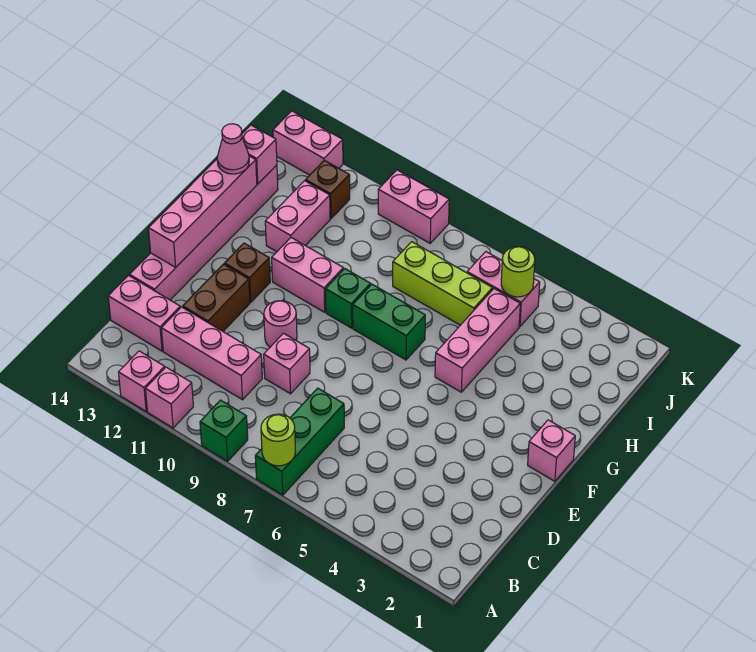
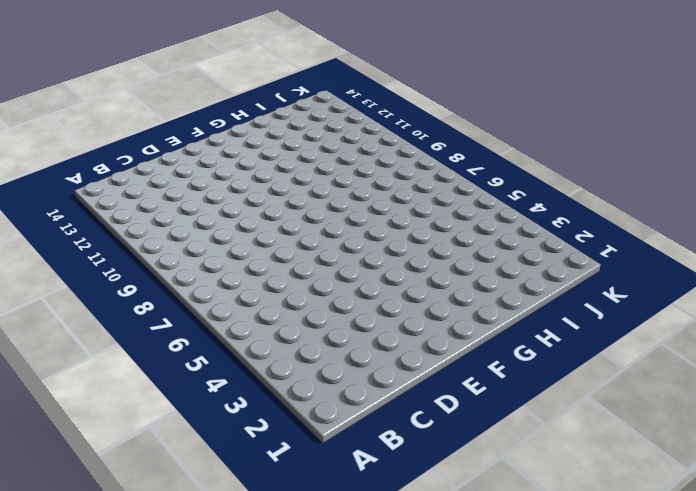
none -> green 1x3 brick [255,388,344,495]
none -> green 1x1 brick [200,400,248,461]
none -> pink 1x1 brick [145,367,193,428]

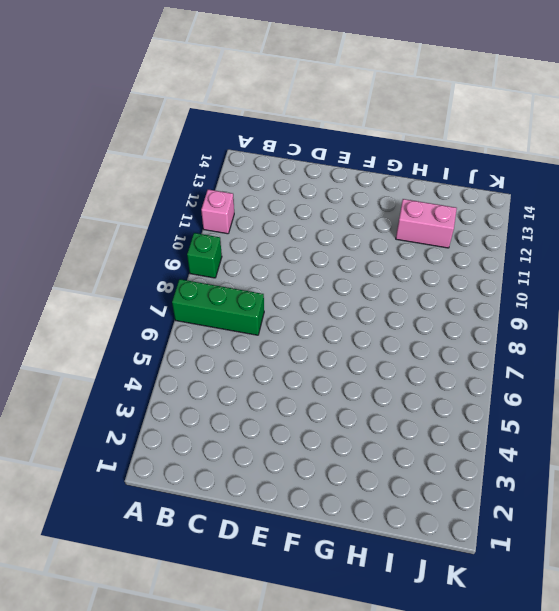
none -> pink 1x1 brick [118,351,165,411]
none -> pink 1x3 brick [161,307,262,400]
none -> pink 1x2 brick [108,276,180,351]

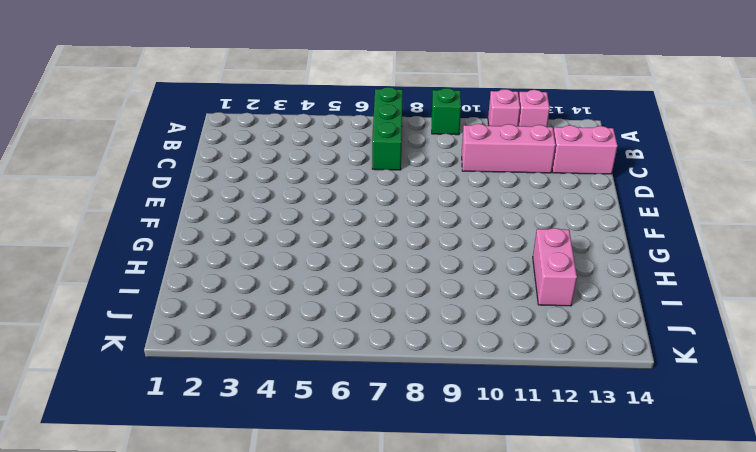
none -> pink 1x1 brick [264,333,310,394]
none -> brown 1x2 brick [183,264,250,331]
none -> pink 1x6 brick [130,165,278,300]

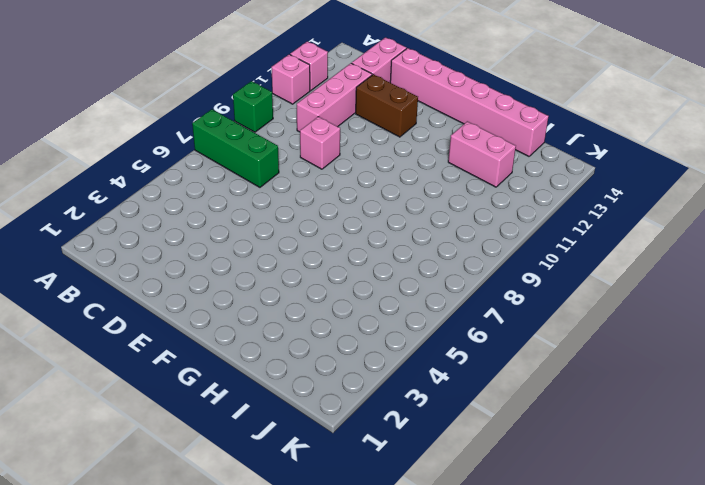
none -> pink 1x1 round brick [264,301,297,347]
none -> pink 1x1 brick [528,420,575,481]
none -> brown 1x1 brick [224,243,270,302]

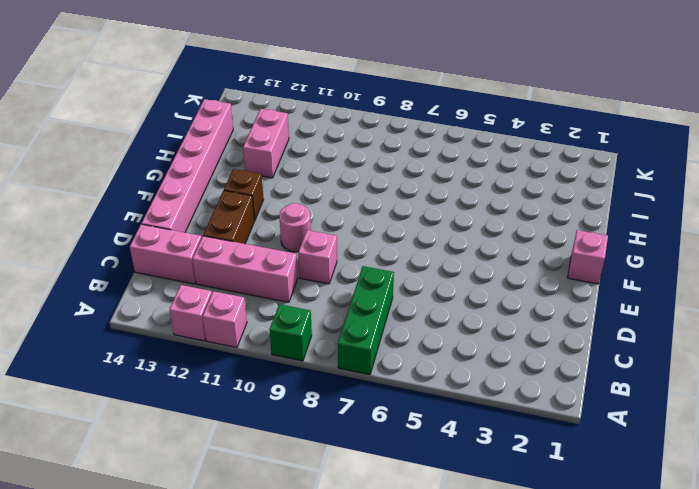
none -> pink 1x3 brick [435,289,520,392]
none -> green 1x2 brick [353,284,425,360]
none -> green 1x1 brick [325,269,371,328]

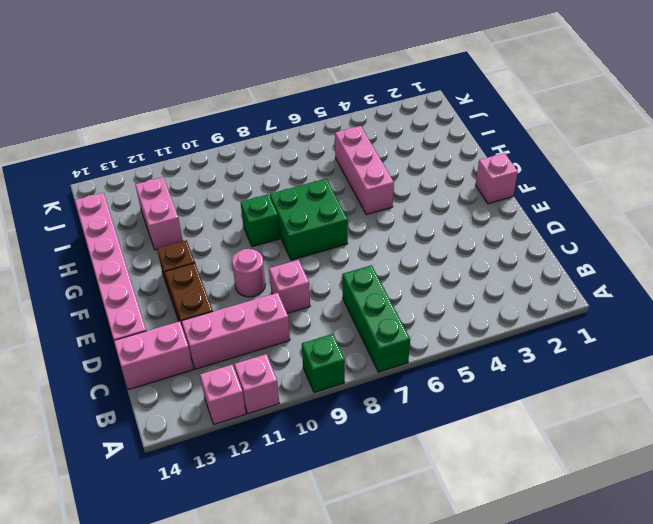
green 2x2 brick [270,179,348,260] -> green 1x2 brick [353,284,425,360]
none -> pink 1x2 brick [272,238,343,312]
none -> lime 1x3 brick [393,242,493,325]
none -> pink 1x2 brick [467,252,540,327]

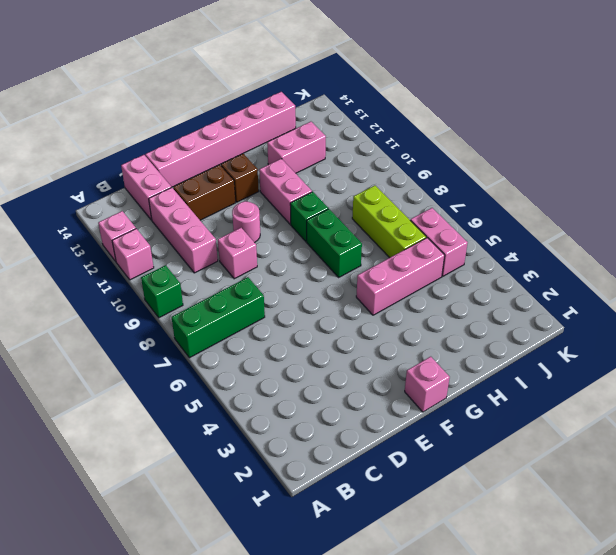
none -> brown 1x1 brick [306,160,350,219]
none -> pink 1x2 brick [378,170,449,243]
none -> pink 1x2 brick [273,111,343,175]

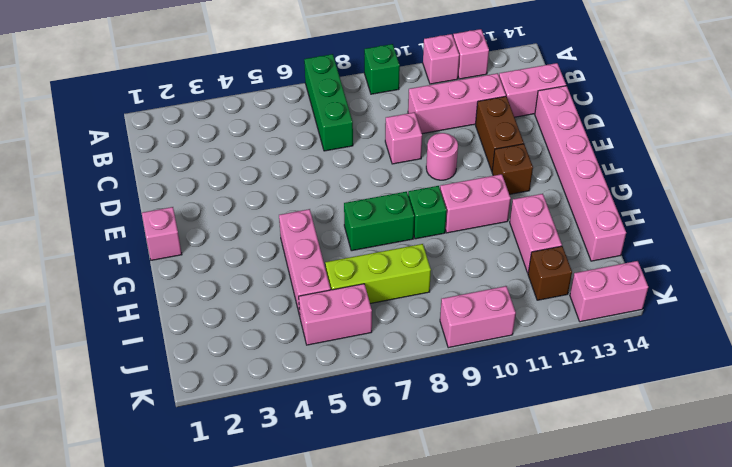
none -> lime 1x1 round brick [261,414,295,466]
none -> pink 1x4 brick [149,156,257,268]
none -> pink 1x1 brick [242,125,277,184]

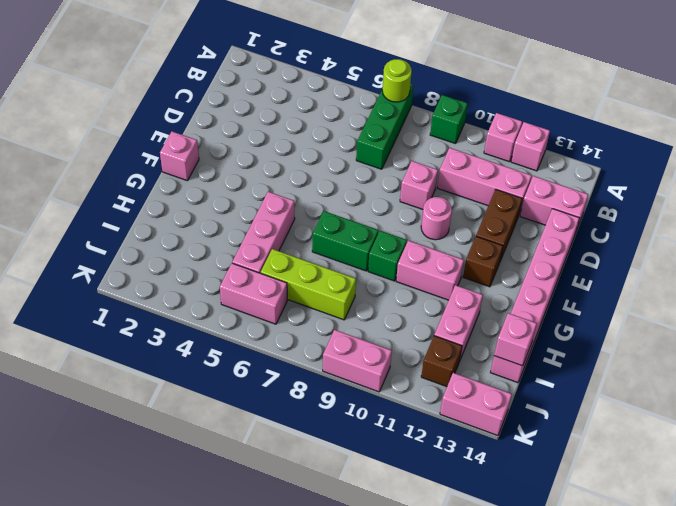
none -> pink 1x4 brick [149,156,257,268]
none -> lime 1x1 round brick [501,247,535,297]
none -> pink 1x1 cone [217,124,249,174]

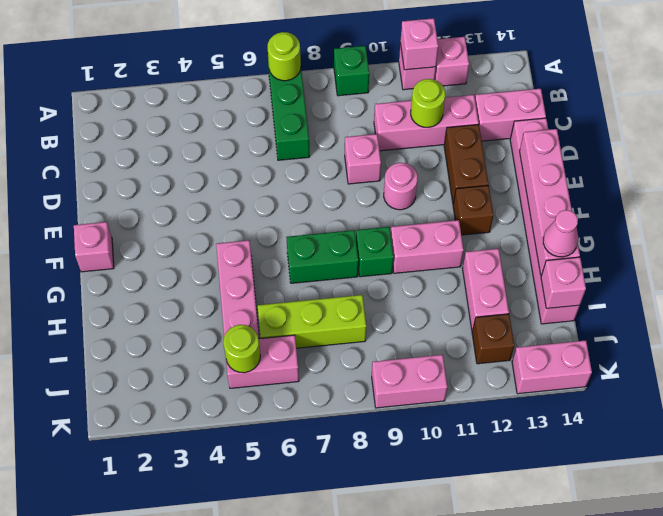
pink 1x1 brick [400,18,438,70] -> none
lime 1x1 round brick [411,79,445,127] -> none

